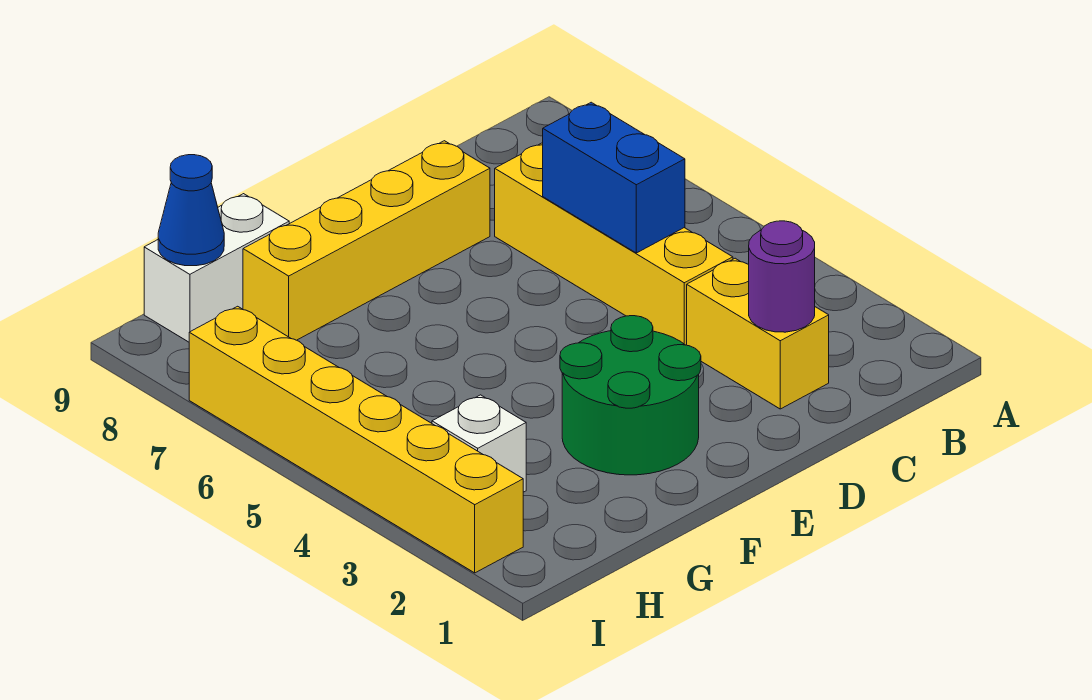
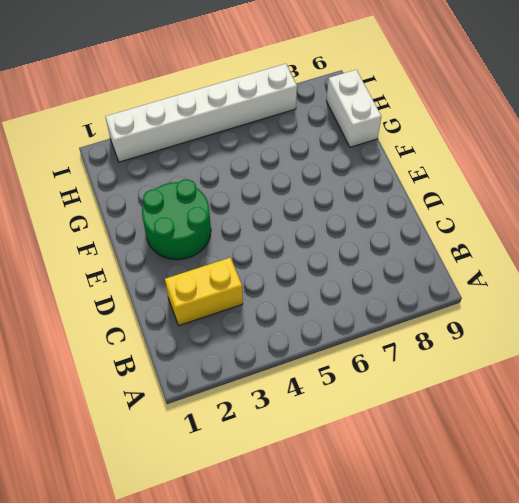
white 1x6 brick [105,64,297,162] -> yellow 1x6 brick [189,306,523,573]
none -> yellow 1x4 brick [495,143,733,345]
none -> yellow 1x4 brick [243,141,490,340]

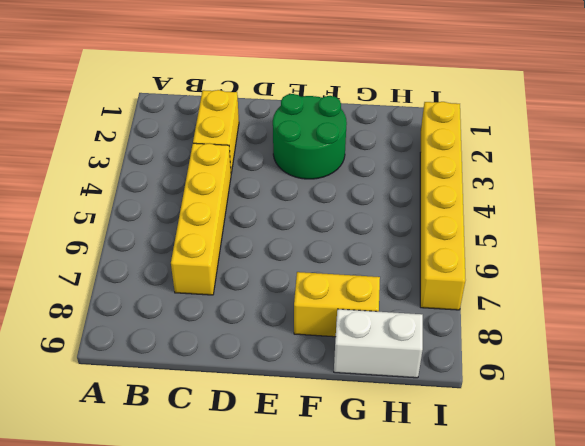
yellow 1x2 brick [294,272,380,337] -> yellow 1x4 brick [243,141,490,340]
none -> white 1x1 brick [432,395,526,492]
none -> purple 1x1 round brick [749,221,815,332]

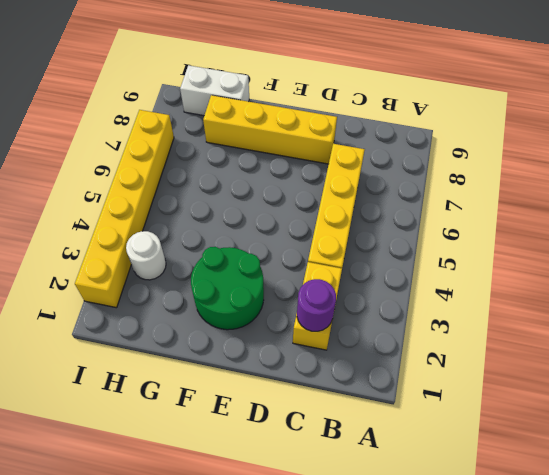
white 1x1 round brick [126,231,166,280] -> white 1x1 brick [432,395,526,492]
none -> blue 1x2 brick [543,102,685,253]
none -> blue 1x1 cone [158,155,224,266]

